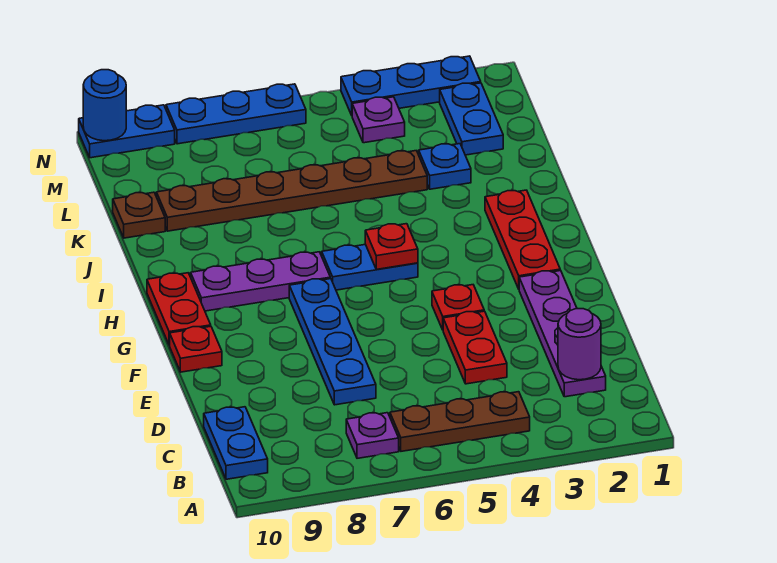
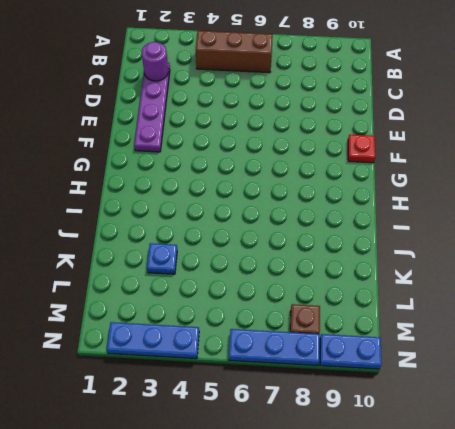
brown 1x3 brick [196,31,273,73] -> brown 1x3 plate [390,392,530,451]
brown 1x1 plate [290,304,320,334] -> brown 1x1 plate moved to [113,192,165,238]
none -> purple 1x1 plate [346,413,399,458]
none -> blue 1x2 plate [204,407,268,479]
none -> red 1x2 plate [443,311,507,384]

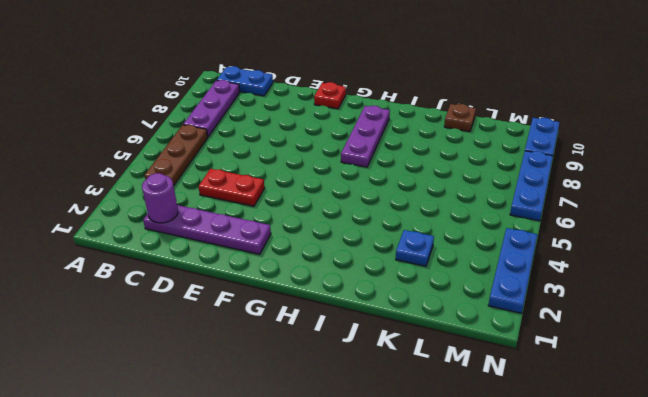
purple 1x3 plate [183,80,240,137] -> purple 1x1 plate [346,413,399,458]
none -> blue 1x4 plate [289,279,376,405]
none -> red 1x1 plate [432,285,484,330]
none -> red 1x3 plate [485,190,560,289]

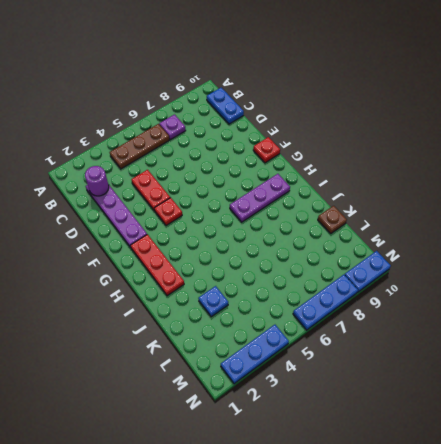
none -> blue 1x4 plate [289,279,376,405]
none -> red 1x2 plate [147,273,211,345]
none -> blue 1x2 plate [322,244,418,290]

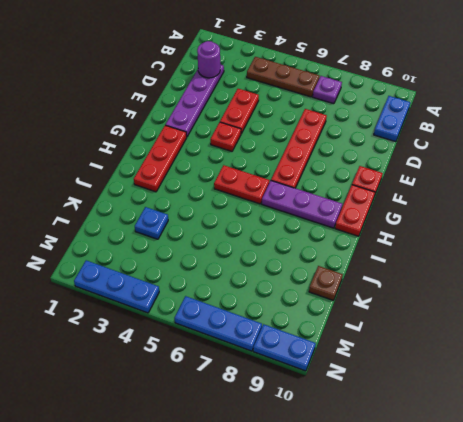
red 1x4 plate [271,109,327,188] -> blue 1x4 plate [289,279,376,405]
red 1x2 plate [214,165,269,204] -> blue 1x2 plate [322,244,418,290]
none -> brown 1x6 plate [156,151,427,231]
none -> blue 1x2 plate [440,83,503,155]
none -> purple 1x1 plate [352,97,405,143]

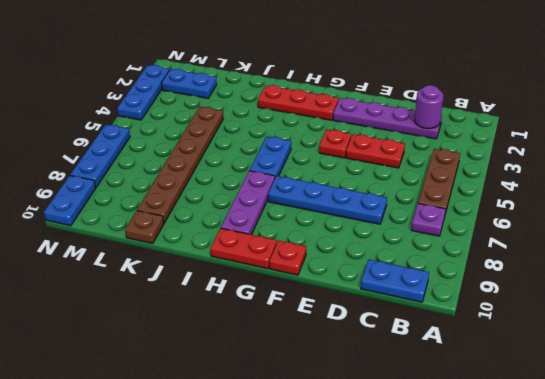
none -> blue 1x1 plate [419,144,471,189]
none -> purple 1x1 plate [352,97,405,143]
none -> red 1x1 plate [365,224,418,269]

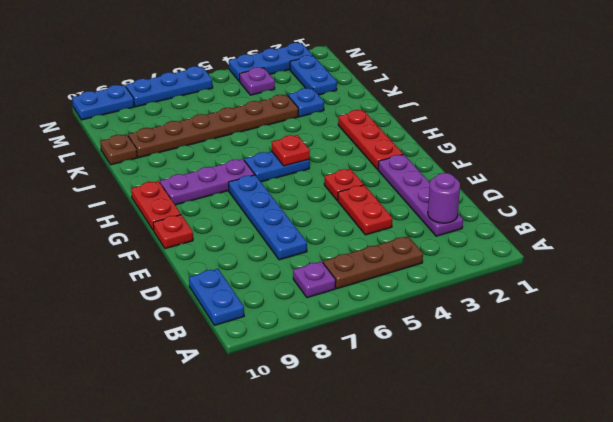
none -> blue 1x1 round brick [83,70,126,141]

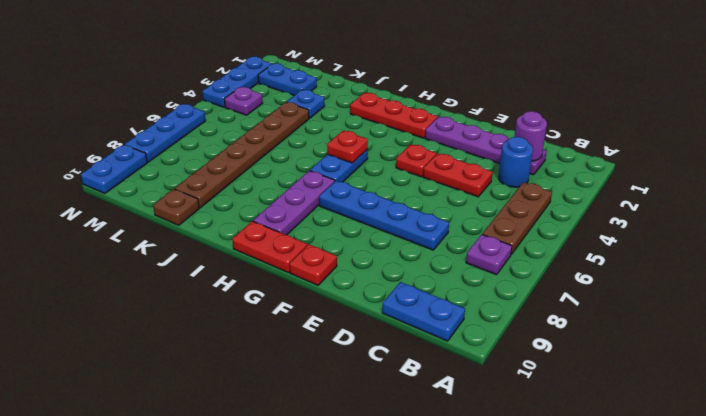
blue 1x1 round brick [499,137,533,187] -> blue 1x1 round brick moved to [83,70,126,141]

